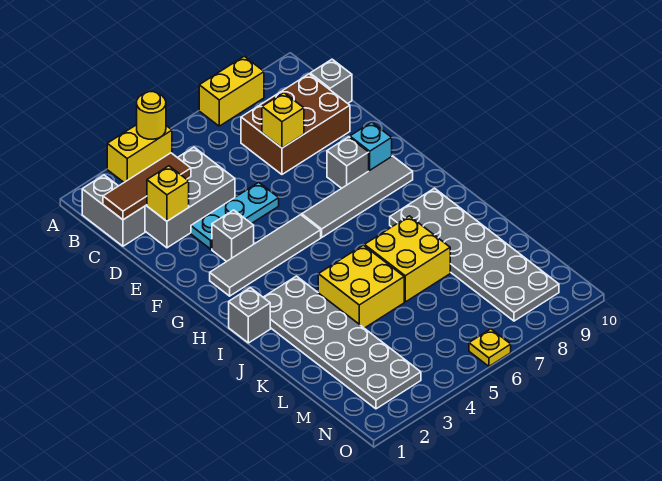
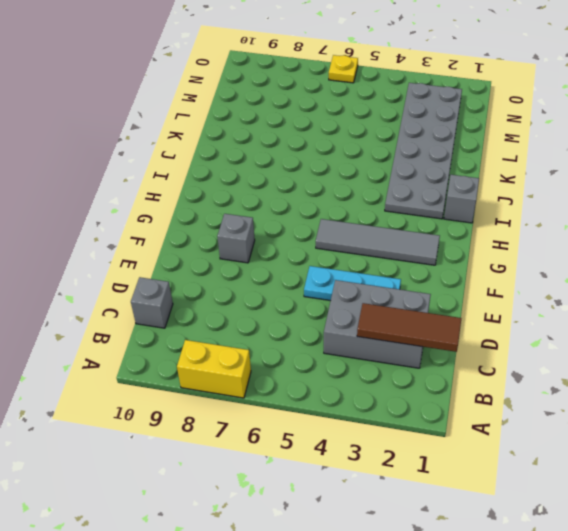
none -> yellow 1x2 brick [107,125,172,182]
none -> grey 1x2 brick [82,175,145,246]
none -> brown 2x3 brick [241,74,350,174]

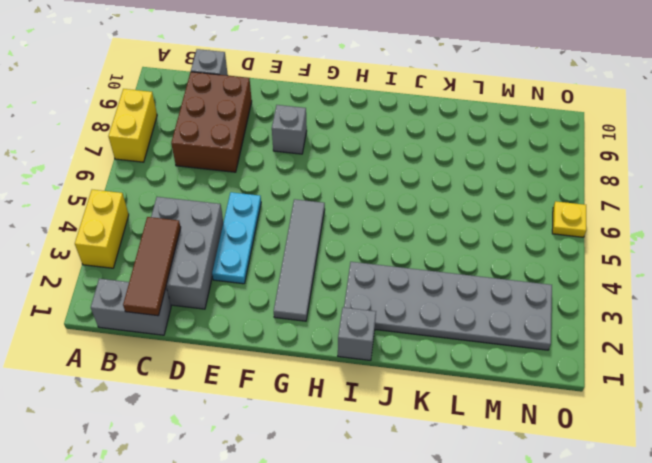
none -> grey 1x1 brick [212,210,254,262]
none -> cyan 1x1 brick [350,122,392,171]
none -> grey 1x4 tile [302,156,413,237]

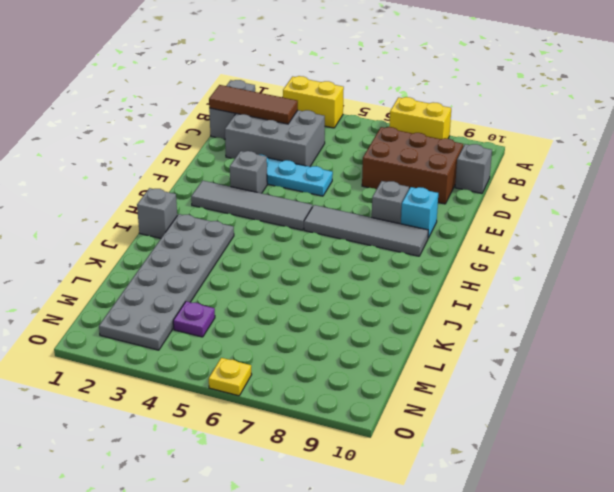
purple 1x1 plate [173,301,215,337] -> none
none -> grey 2x6 plate [390,188,559,321]
none -> yellow 2x2 brick [318,245,404,328]
none -> yellow 2x2 brick [364,216,450,302]

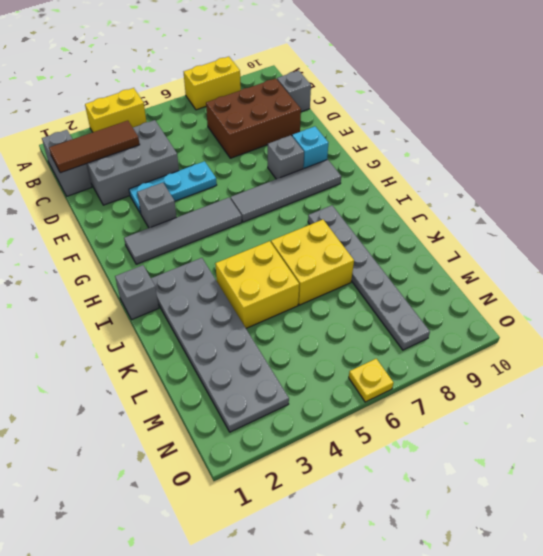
grey 1x6 plate [308,205,430,350] -> grey 2x6 plate [390,188,559,321]
none -> yellow 1x1 round brick [137,92,166,139]
none -> yellow 1x1 brick [147,166,189,221]
none -> yellow 1x1 brick [262,93,304,148]

